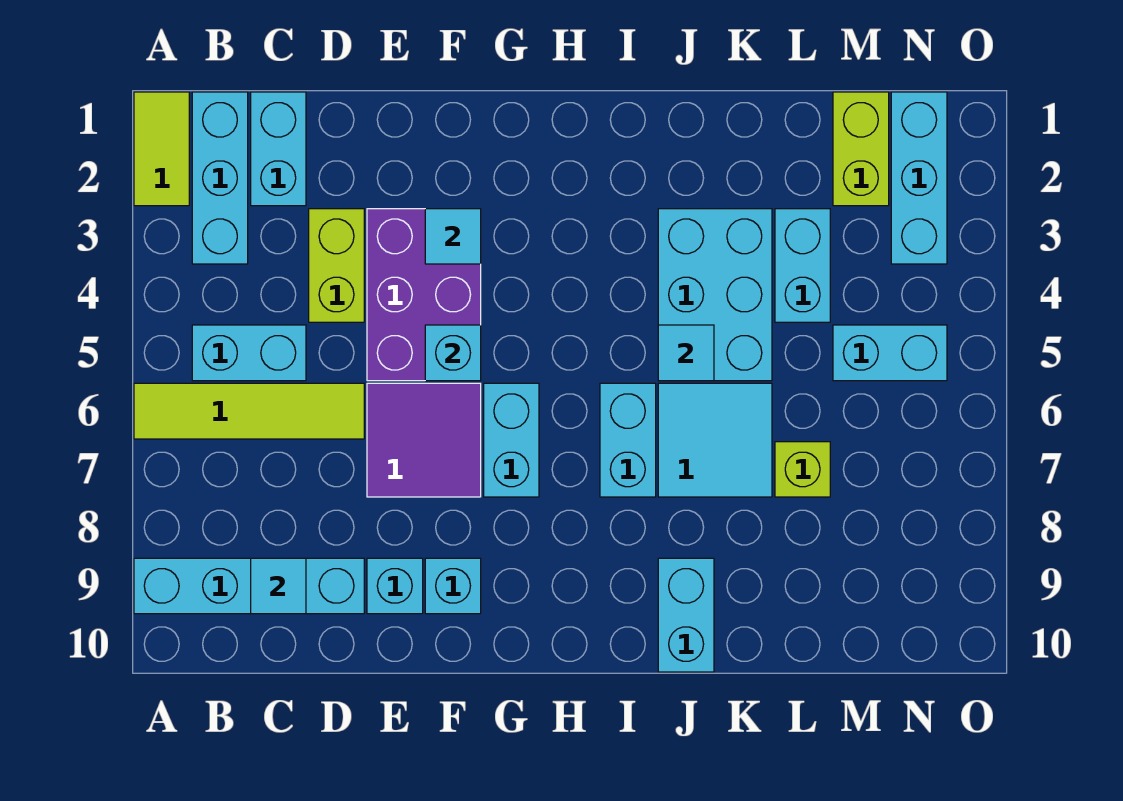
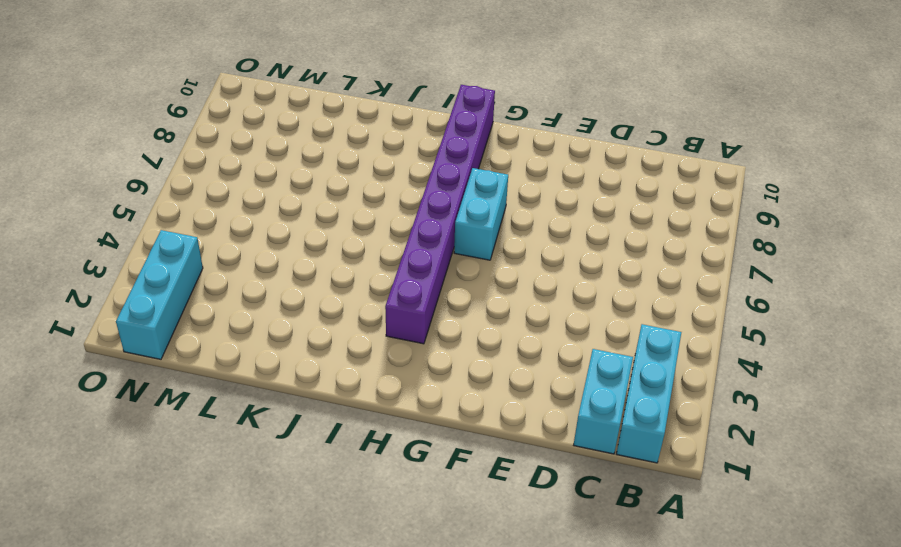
purple 1x8 brick [385,85,495,344] -> none
none -> lime 1x2 tile [134,92,189,206]
none -> lime 1x4 tile [134,383,364,439]
none -> cyan 1x4 brick [134,558,364,614]

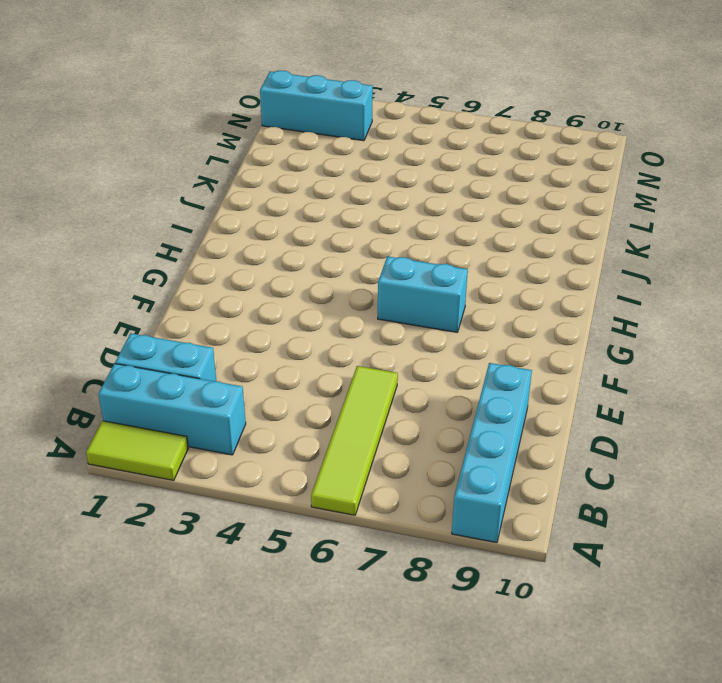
none -> cyan 1x2 brick [192,325,306,381]
none -> lime 1x2 brick [309,209,364,322]
none -> purple 2x3 brick [367,209,481,381]

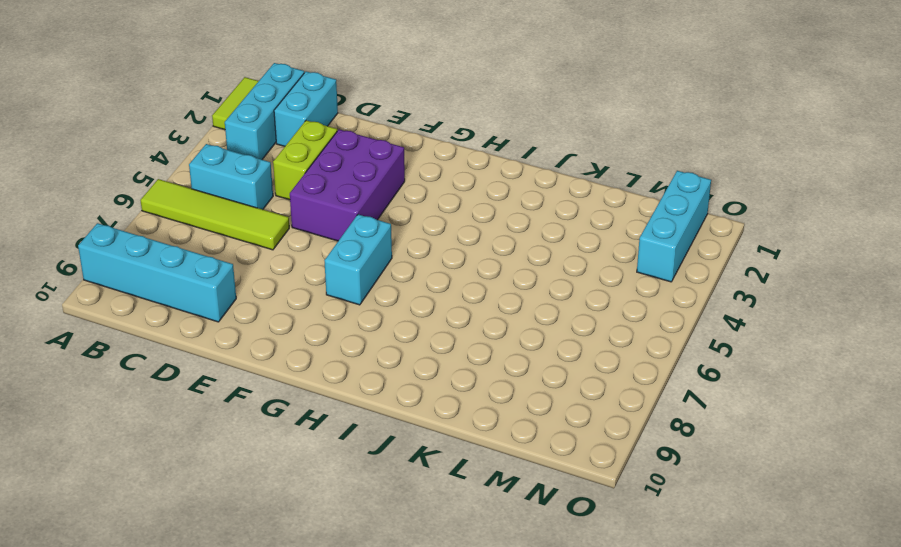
none -> purple 2x2 tile [367,383,481,497]
none -> cyan 1x1 brick [367,558,423,614]
none -> cyan 1x1 brick [425,558,481,614]

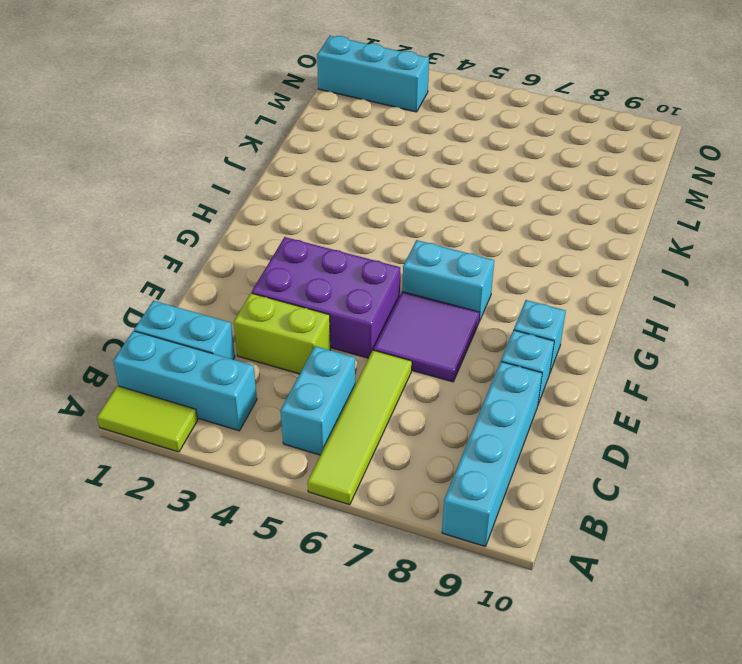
none -> cyan 1x2 brick [600,383,656,497]
none -> cyan 2x3 brick [658,209,772,381]
none -> cyan 2x2 tile [658,383,772,497]

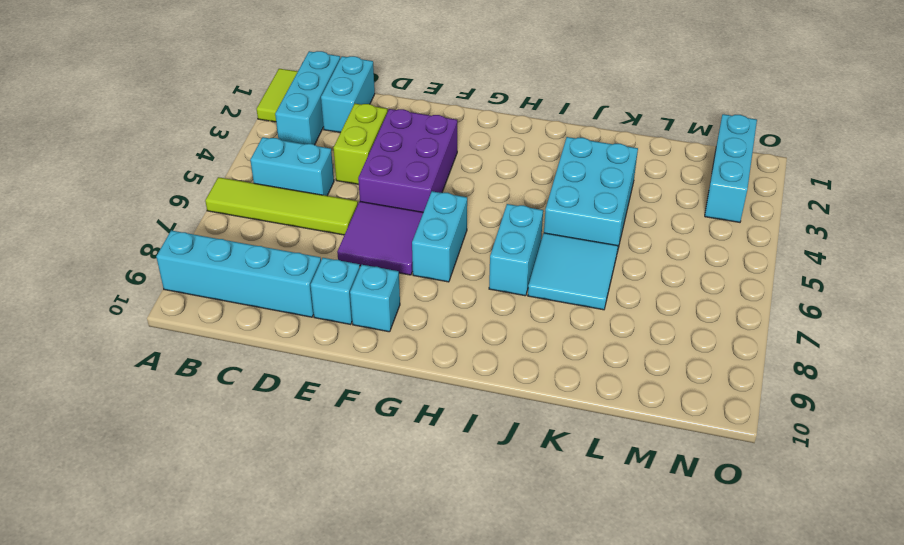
none -> cyan 1x2 brick [658,558,714,672]
none -> cyan 1x2 brick [775,209,830,322]
none -> lime 1x1 brick [775,442,830,497]

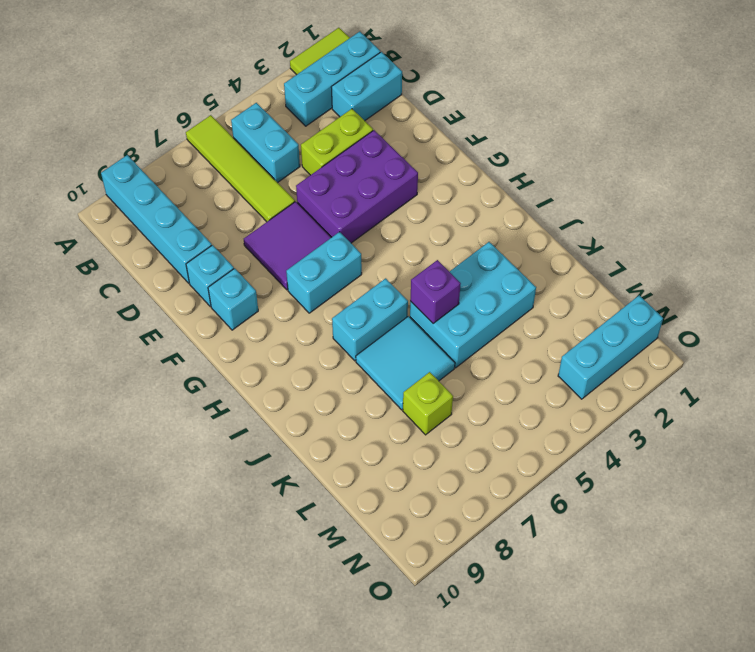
purple 1x1 brick [410,260,461,323] -> cyan 1x1 tile [658,325,714,381]
none -> cyan 1x2 brick [658,558,714,672]
none -> cyan 1x2 brick [775,209,830,322]
none -> lime 1x2 brick [833,92,889,206]

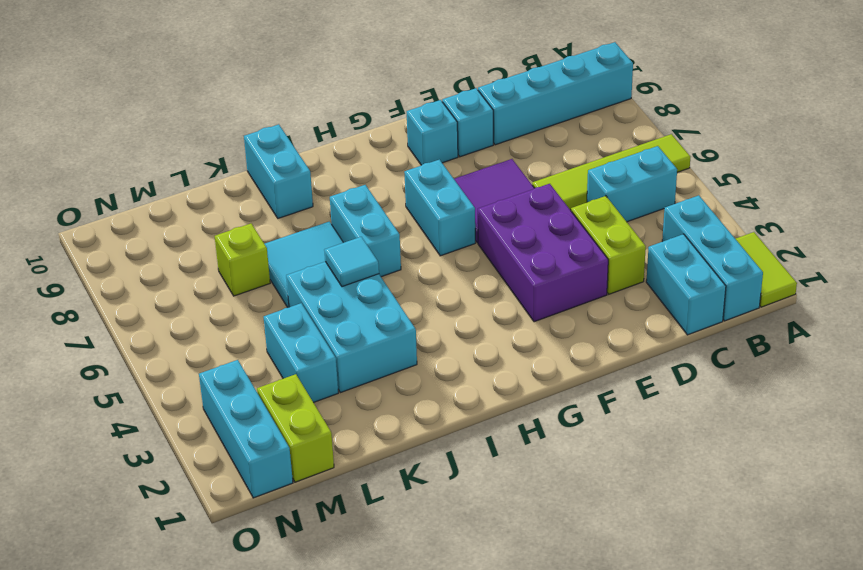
none -> cyan 1x2 brick [833,325,947,381]
none -> cyan 1x1 tile [251,558,306,614]
none -> cyan 1x1 tile [425,209,481,264]

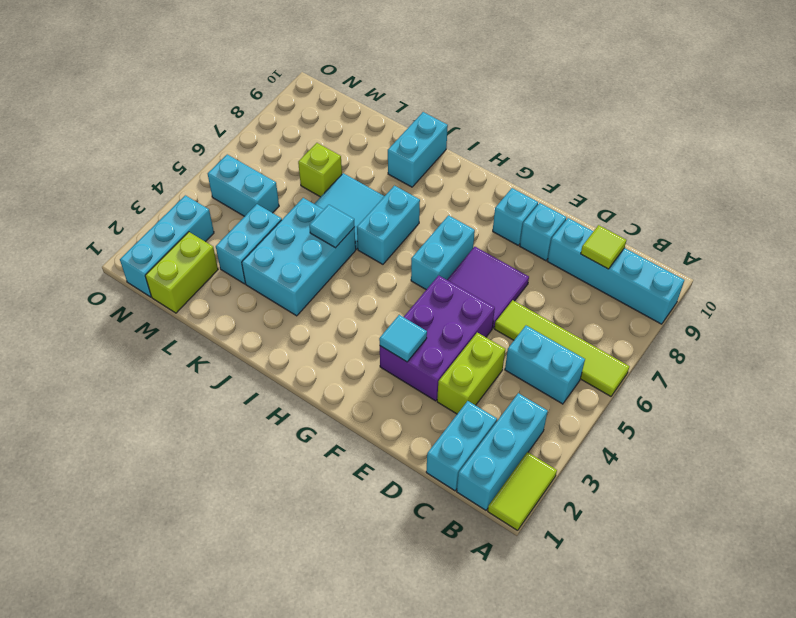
lime 1x1 tile [581,225,626,269] -> cyan 1x1 tile [251,558,306,614]
none -> cyan 1x1 brick [425,325,481,381]

